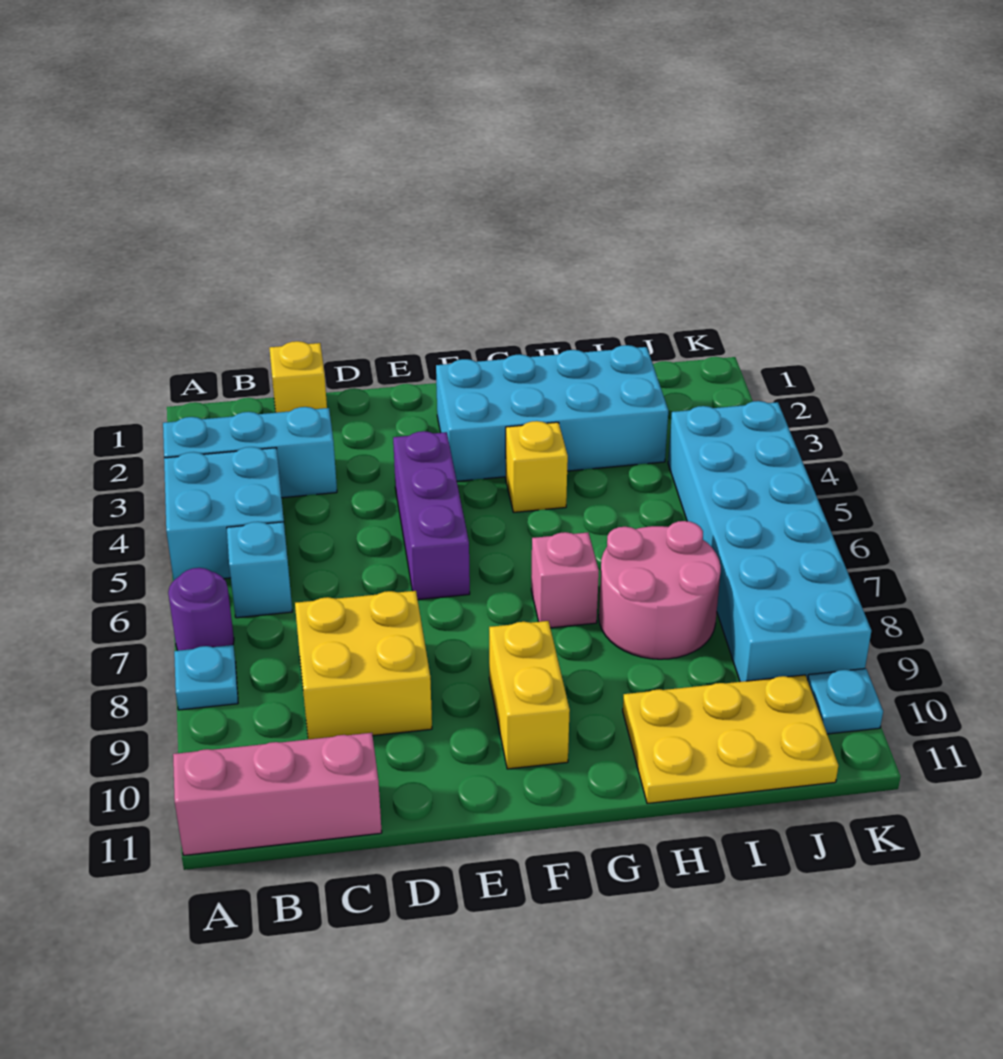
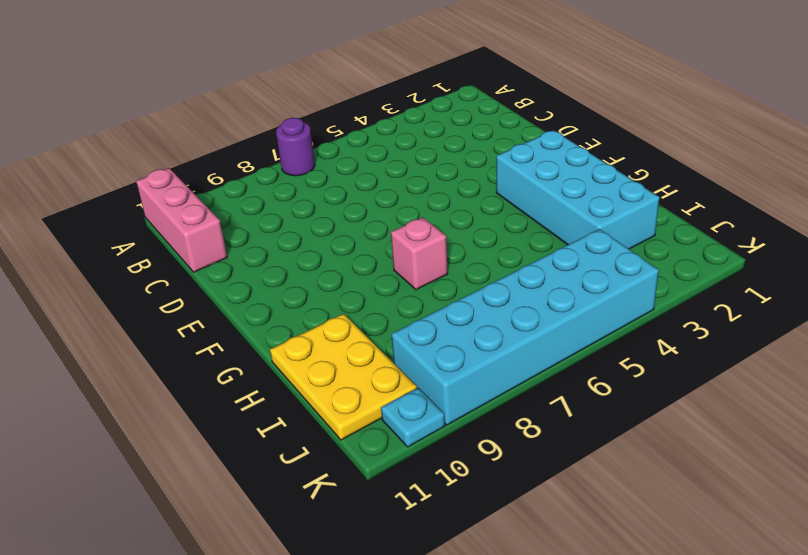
none -> cyan 1x3 brick [163,407,337,498]
none -> cyan 2x2 brick [164,447,284,580]
none -> cyan 1x1 plate [174,645,238,710]

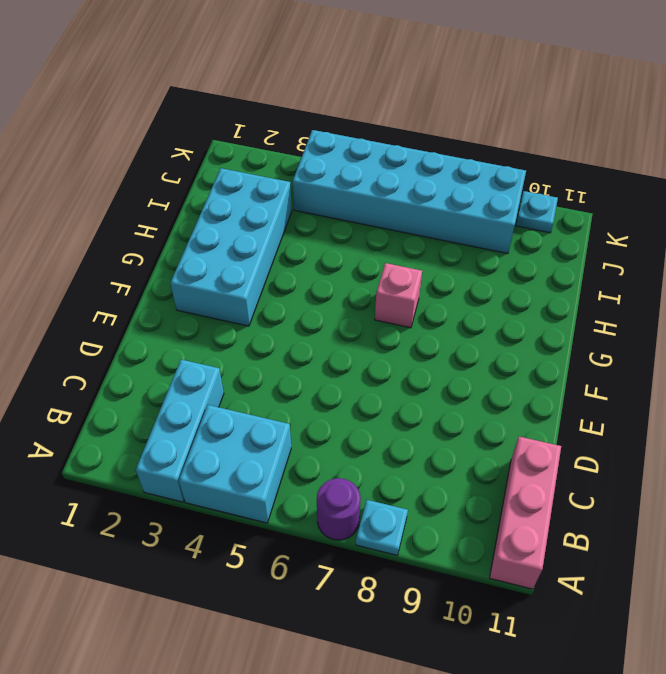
none -> cyan 1x1 brick [227,522,292,618]
none -> yellow 1x1 brick [269,341,327,413]
none -> yellow 2x2 brick [295,591,432,739]

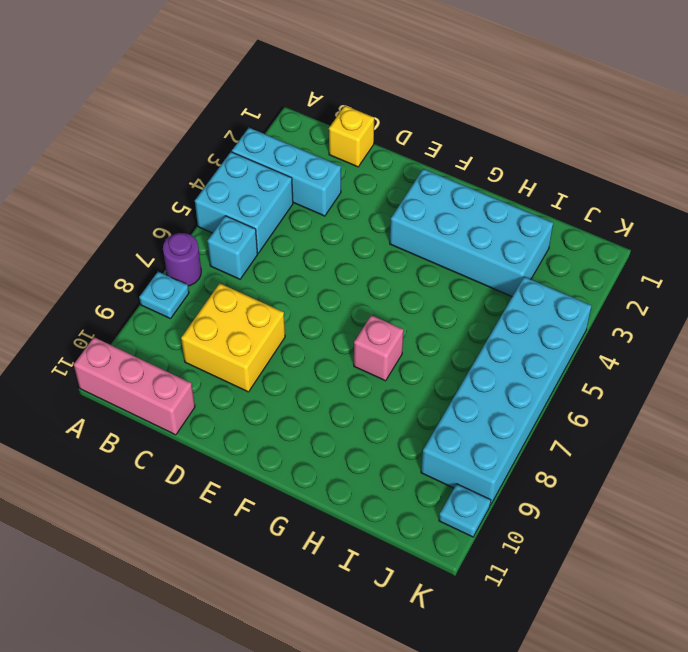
none -> purple 1x3 brick [393,431,470,600]
none -> yellow 1x2 brick [489,621,570,769]
none -> yellow 1x1 brick [506,421,568,512]

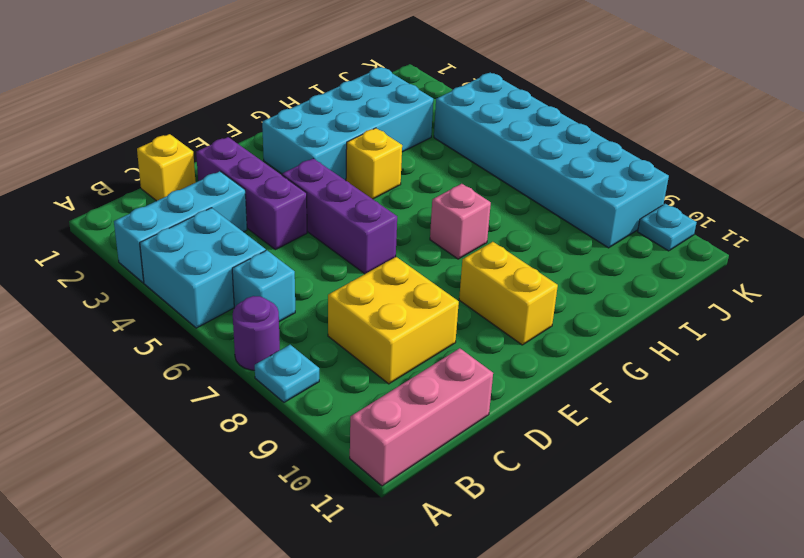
purple 1x3 brick [196,137,307,250] -> none
none -> pink 2x2 round brick [599,521,721,659]
none -> yellow 2x3 plate [623,675,838,804]

